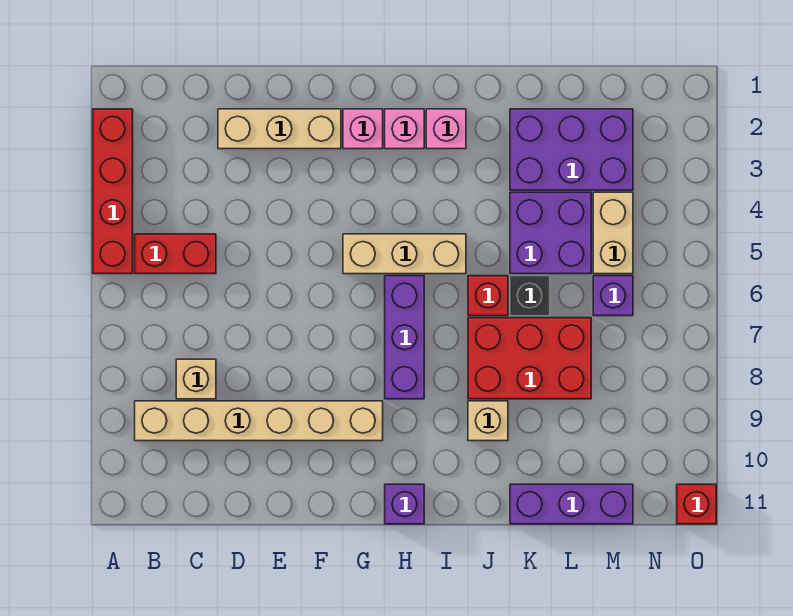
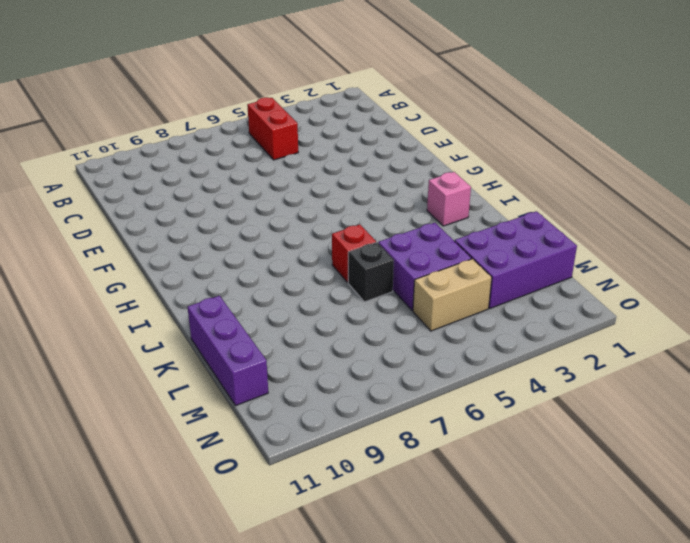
purple 2x3 brick [455,211,577,308] -> purple 2x3 brick turned to [510,109,633,190]
none -> red 1x4 brick [93,109,133,274]
none -> tan 1x6 brick [135,401,383,441]
none -> tan 1x1 brick [176,359,216,399]

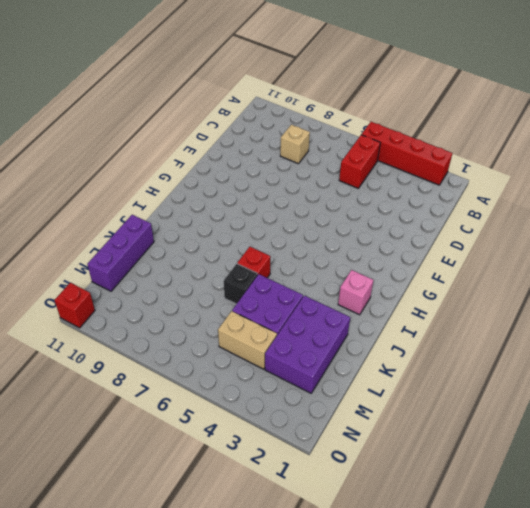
none -> tan 1x6 brick [135,401,383,441]
none -> tan 1x3 brick [218,109,341,149]
none -> pink 1x1 brick [343,109,383,149]

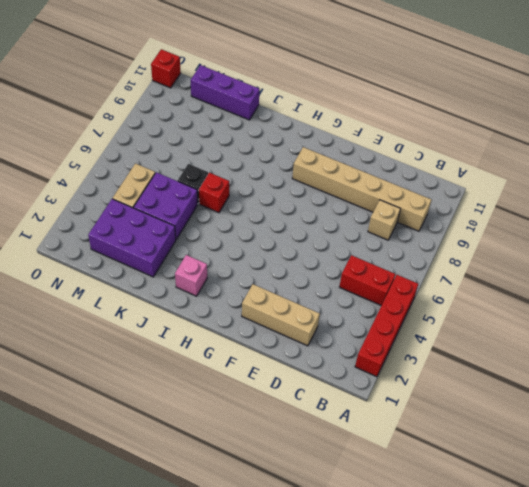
none -> pink 1x1 brick [343,109,383,149]
none -> tan 1x3 brick [343,234,466,274]
none -> pink 1x1 brick [385,109,424,149]

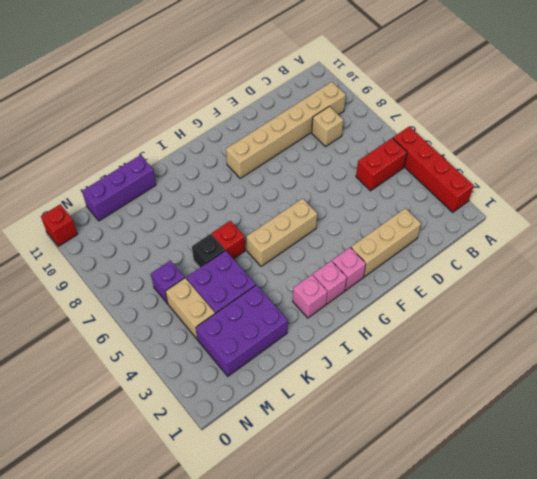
none -> purple 1x3 brick [385,276,424,399]
none -> purple 1x1 brick [385,484,424,524]
none -> red 2x3 brick [468,318,591,399]

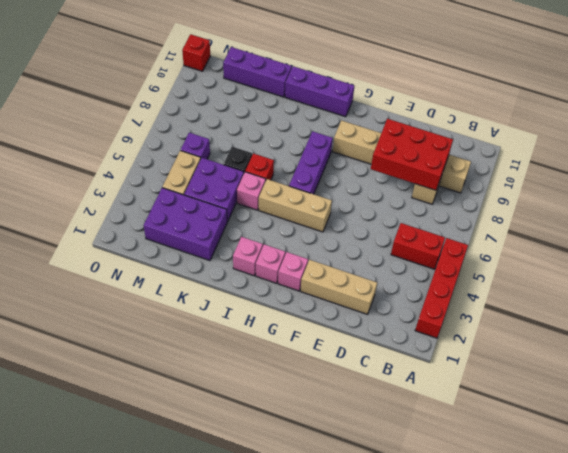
red 2x3 brick [371,119,453,190] -> red 2x3 brick moved to [468,318,591,399]
purple 1x3 brick [285,66,354,117] -> purple 1x1 brick [385,484,424,524]
pink 1x1 brick [237,172,266,210] -> none
none -> tan 1x1 brick [468,401,508,441]

